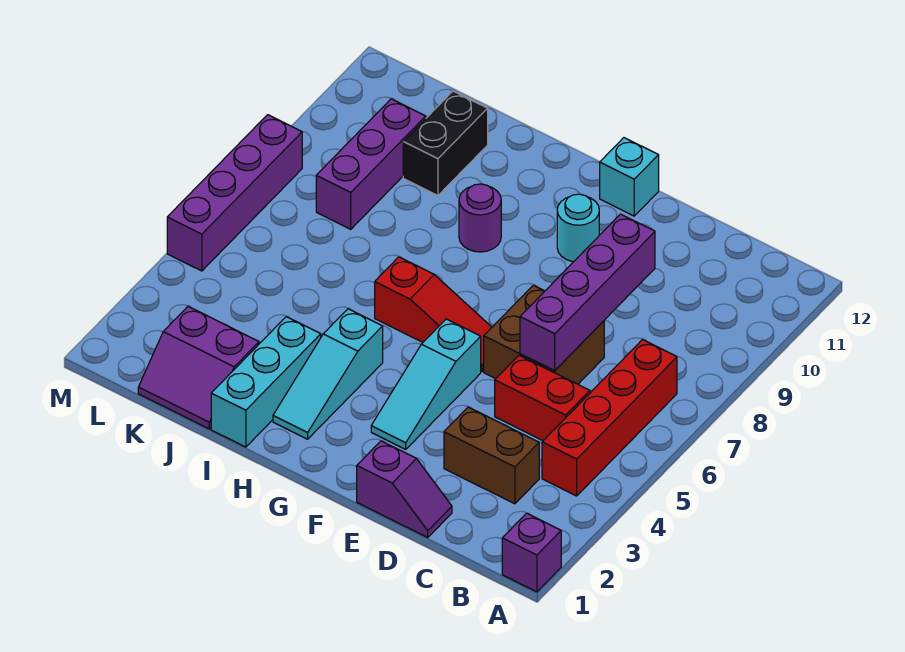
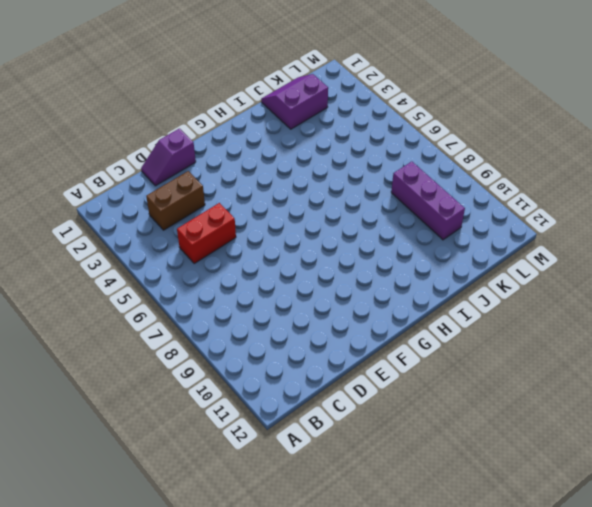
none -> purple 1x1 brick [502,513,561,592]
none -> red 1x4 brick [542,340,677,496]
none -> brown 2x2 brick [484,285,604,384]

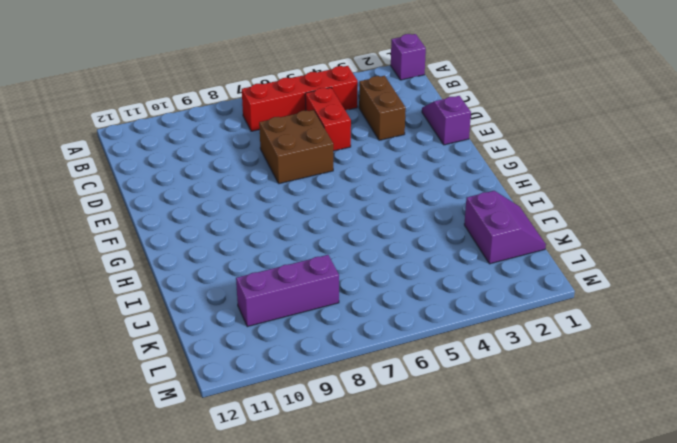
none -> cyan 1x3 slope [371,319,481,449]
none -> red 1x3 slope [375,257,492,372]
none -> cyan 1x1 round brick [557,194,599,262]

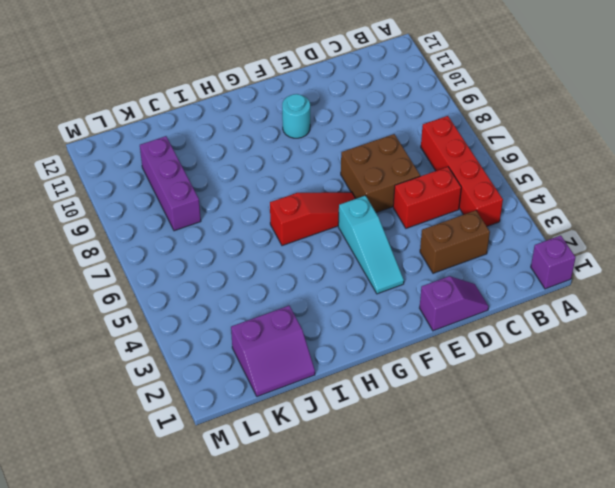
none -> cyan 1x1 brick [600,138,659,216]
none -> cyan 1x3 slope [273,309,383,439]
none -> purple 1x1 round brick [459,184,501,252]

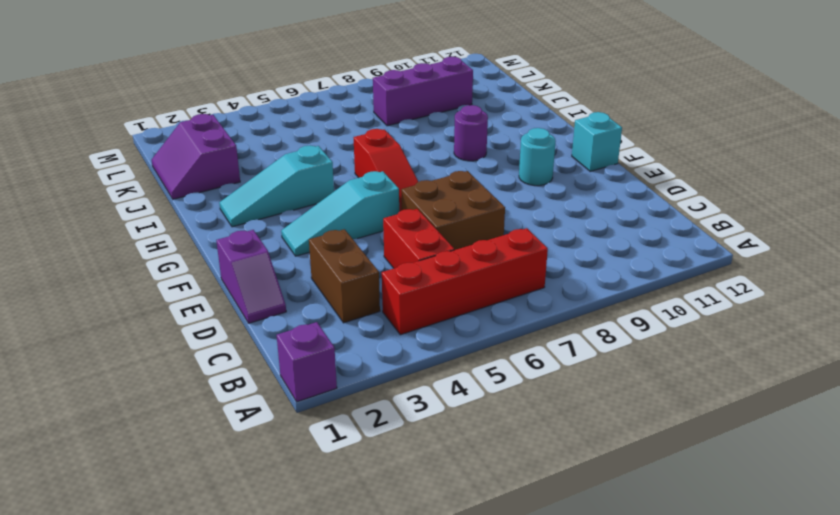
none -> cyan 1x3 brick [211,317,321,447]
none -> black 1x2 brick [403,91,488,196]
none -> purple 1x4 brick [167,115,302,271]

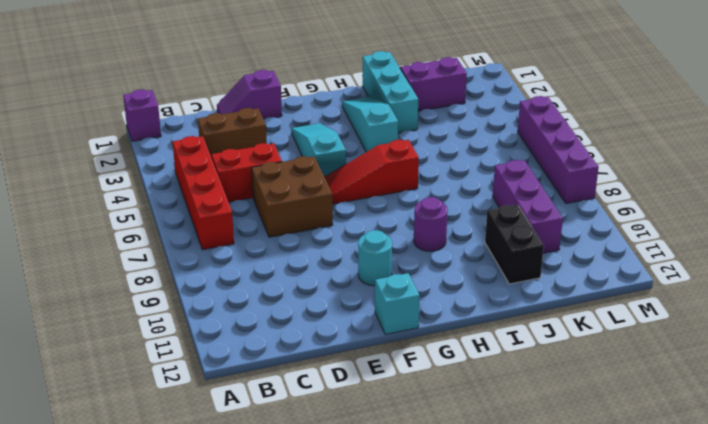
none -> purple 1x4 brick [520,214,655,371]

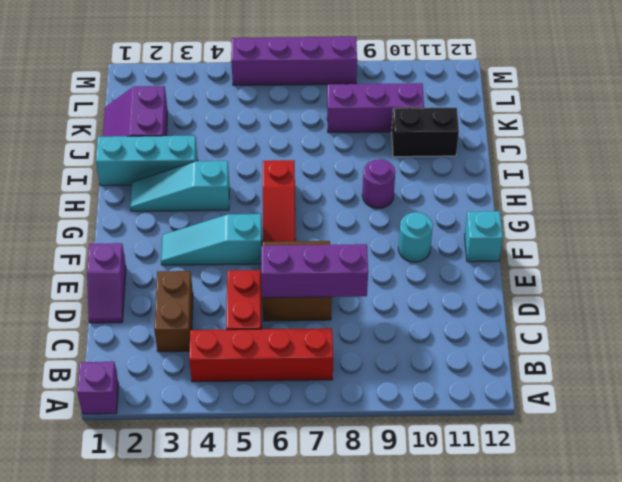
purple 1x3 brick [261,244,368,298] -> purple 1x4 brick [520,214,655,371]

